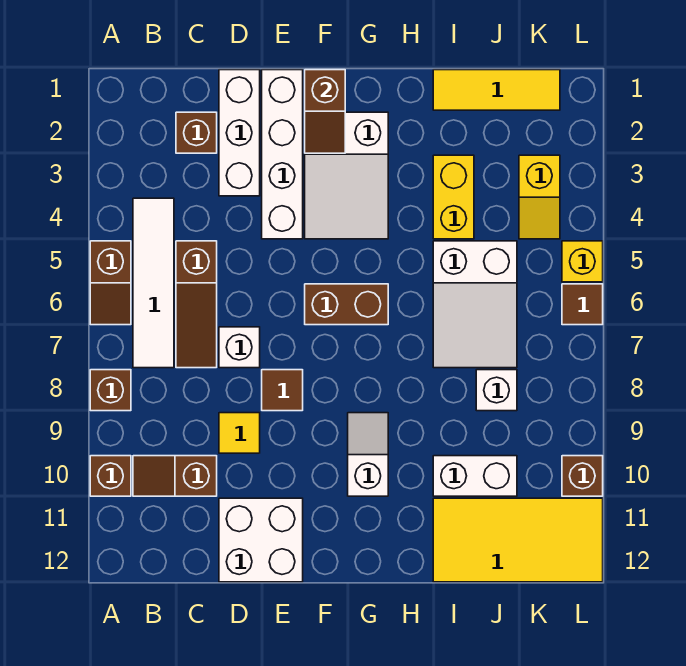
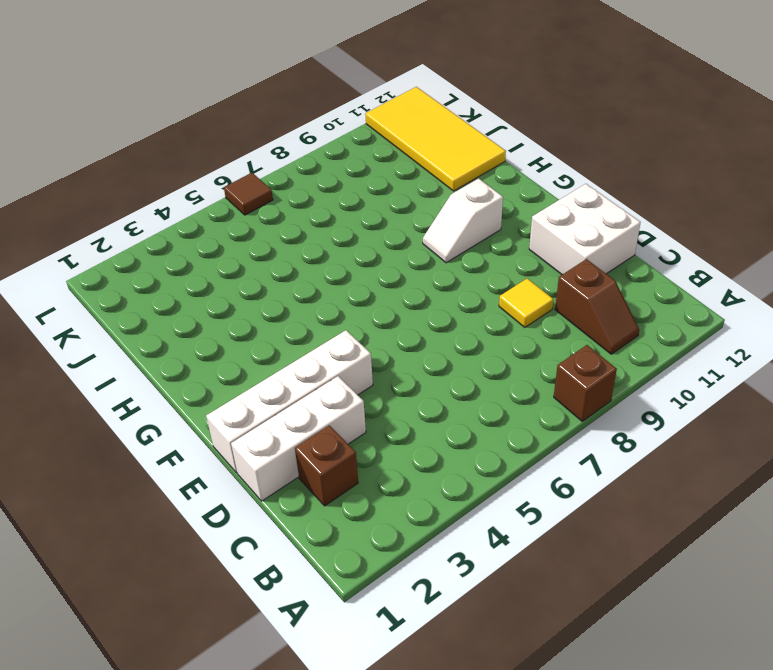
none -> brown 1x2 slope [90,241,131,325]
none -> brown 1x1 brick [90,456,131,496]
none -> white 1x4 tile [133,198,174,368]

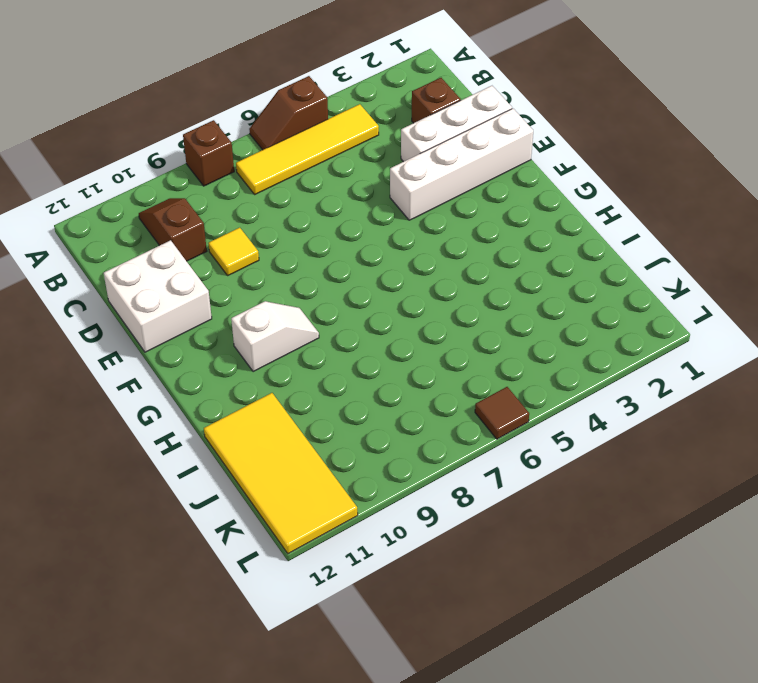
yellow 1x4 tile [236,104,379,194] -> white 1x4 tile [133,198,174,368]
none -> brown 1x1 brick [90,456,131,496]
none -> brown 1x3 slope [176,241,217,368]
none -> white 1x1 brick [219,327,260,368]

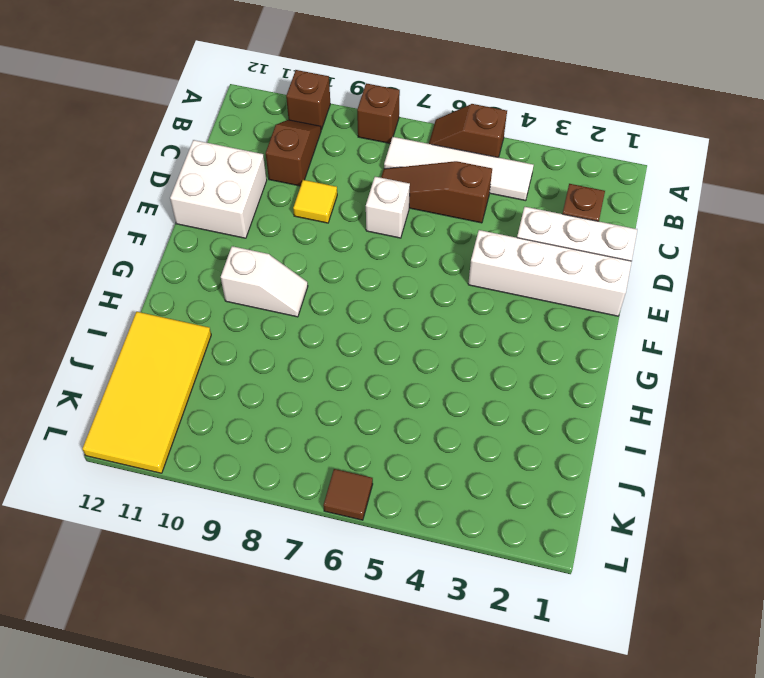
none -> brown 1x1 tile [262,370,303,411]
none -> white 2x3 slope [305,112,388,239]
none -> brown 1x2 brick [305,284,388,325]

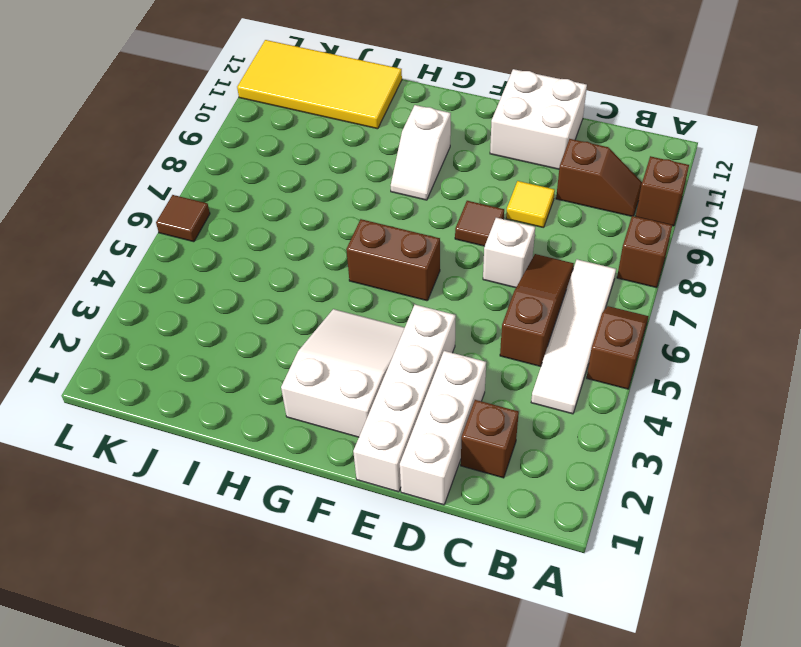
none -> yellow 1x3 tile [433,70,560,110]
none -> yellow 1x2 brick [433,155,474,239]
none -> white 2x3 slope [433,241,517,368]

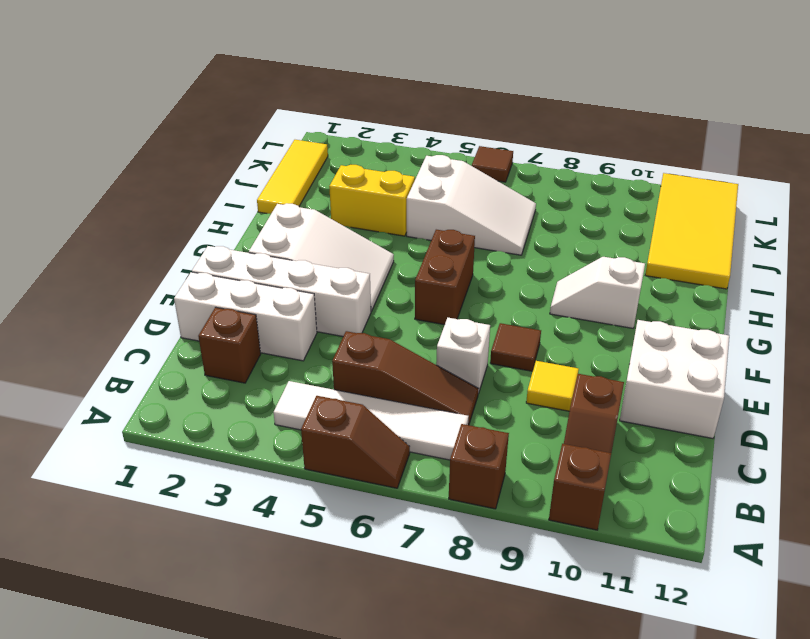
none -> white 1x2 brick [433,456,517,496]
none -> white 1x1 brick [476,370,517,411]
none -> yellow 1x2 slope [519,155,560,239]

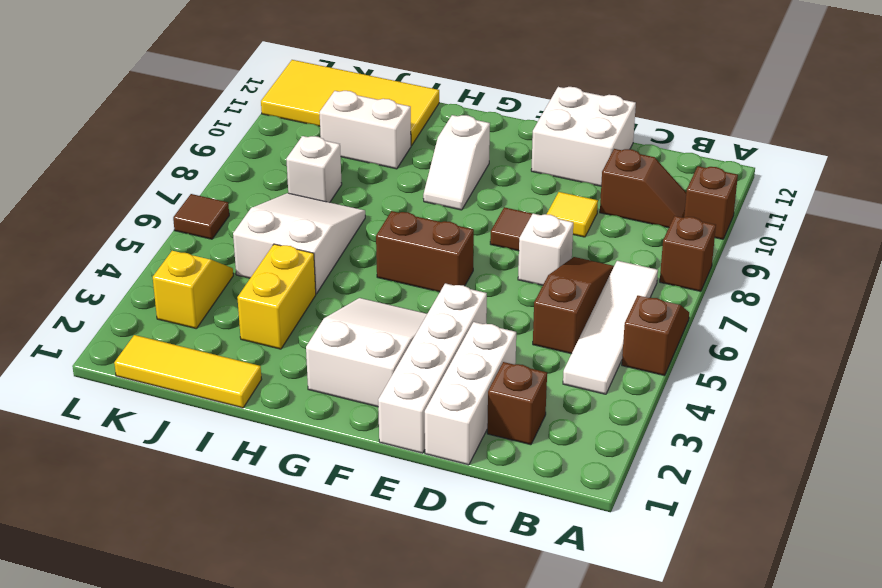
none -> yellow 1x1 brick [562,241,603,282]
none -> brown 1x1 brick [562,456,603,496]
none -> brown 1x2 slope [305,70,345,153]

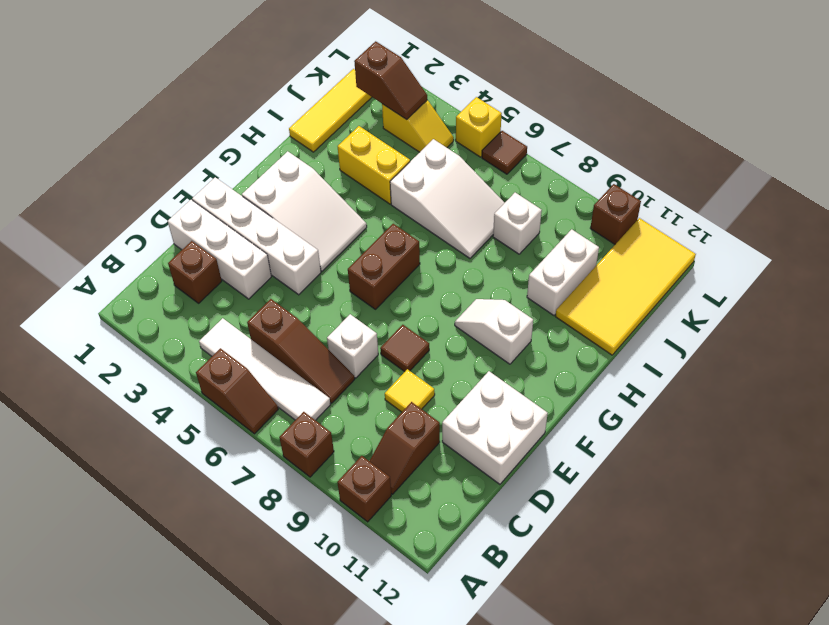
brown 1x2 slope [354,41,427,119] -> brown 1x2 slope moved to [305,70,345,153]

